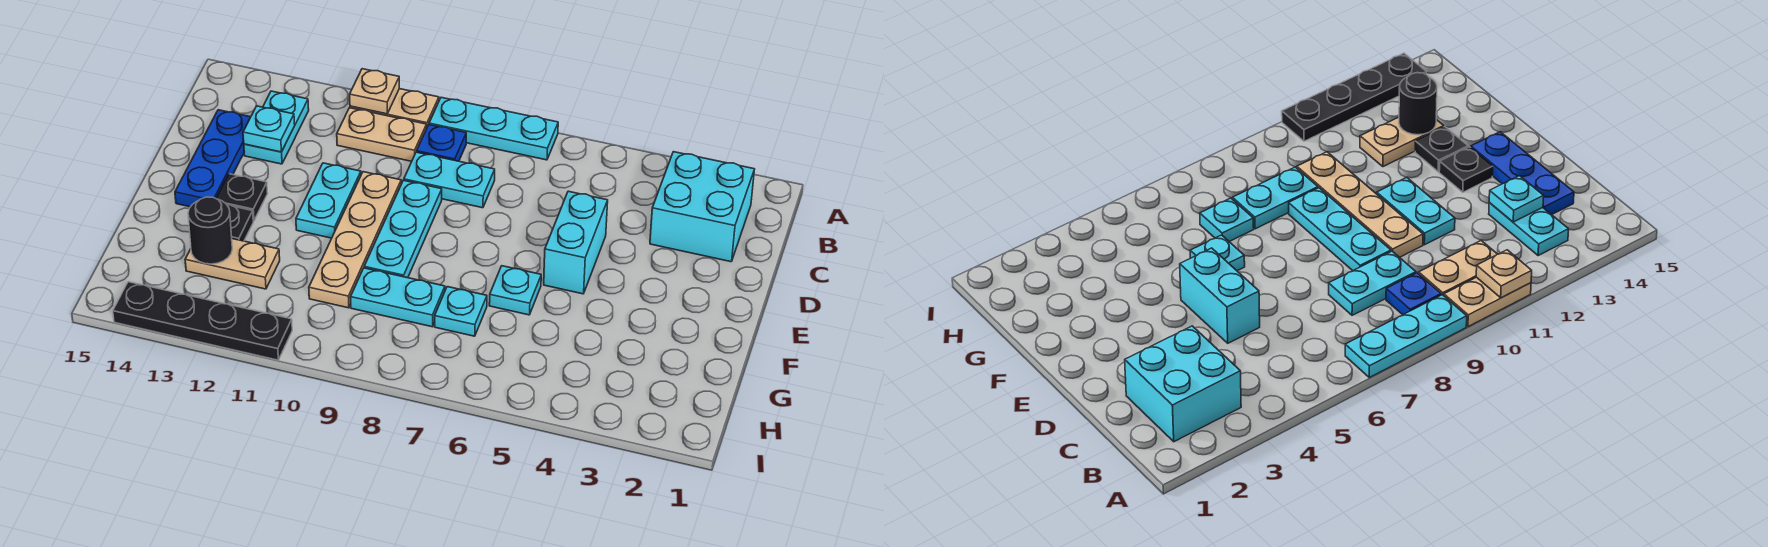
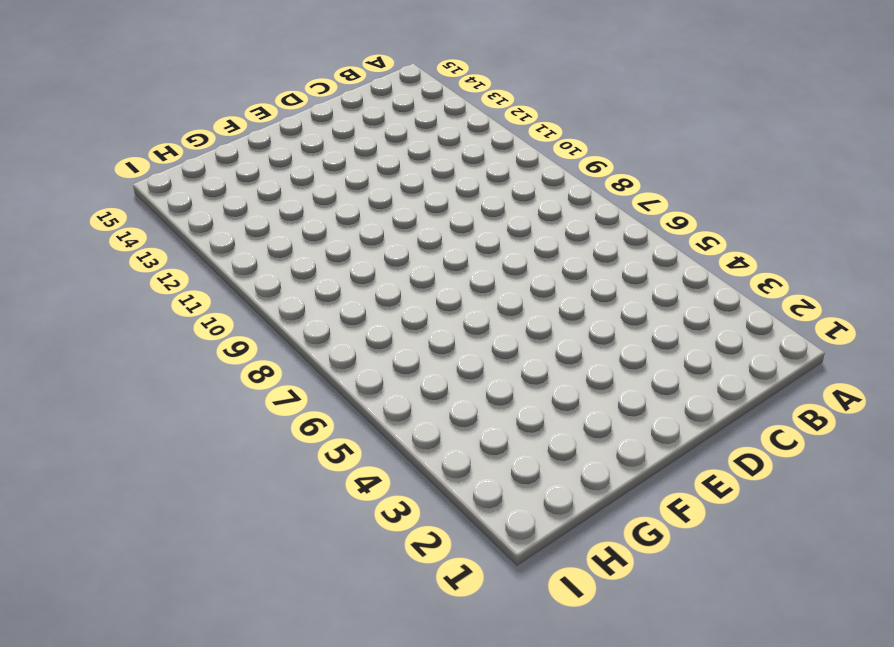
none -> cyan 1x3 plate [429,97,558,160]
none -> tan 1x2 plate [350,89,439,126]
none -> cyan 2x2 brick [650,152,754,262]

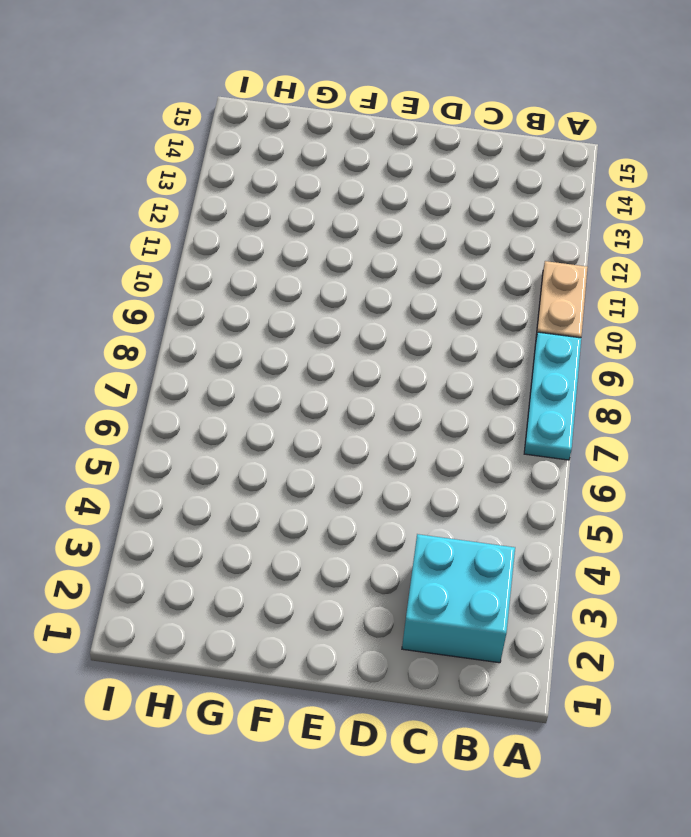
none -> blue 1x1 plate [417,125,466,161]
none -> tan 1x2 plate [337,108,427,161]
none -> cyan 1x2 plate [244,91,309,164]

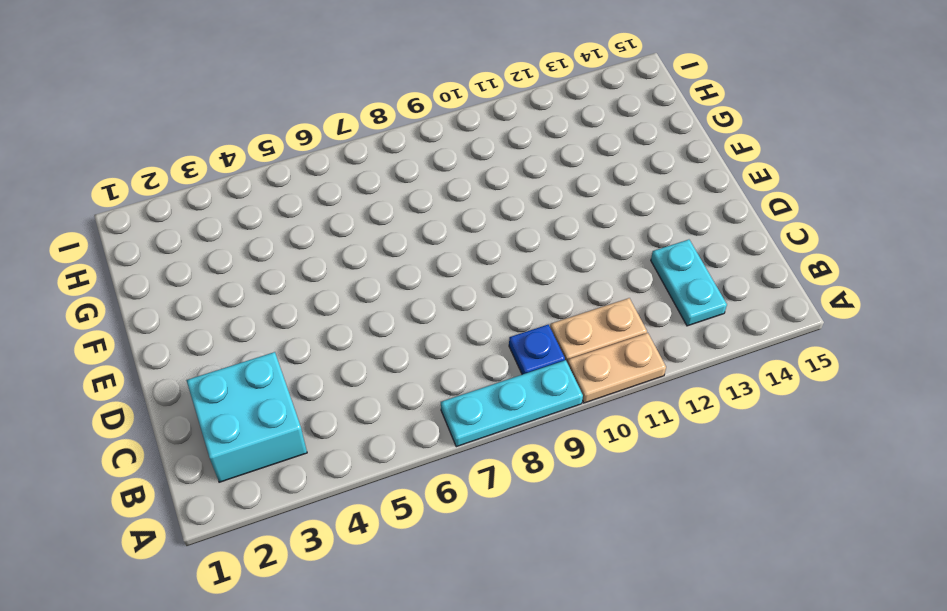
none -> cyan 1x2 plate [404,152,495,208]
none -> blue 1x3 plate [175,110,250,207]
none -> cyan 1x2 brick [544,191,608,294]

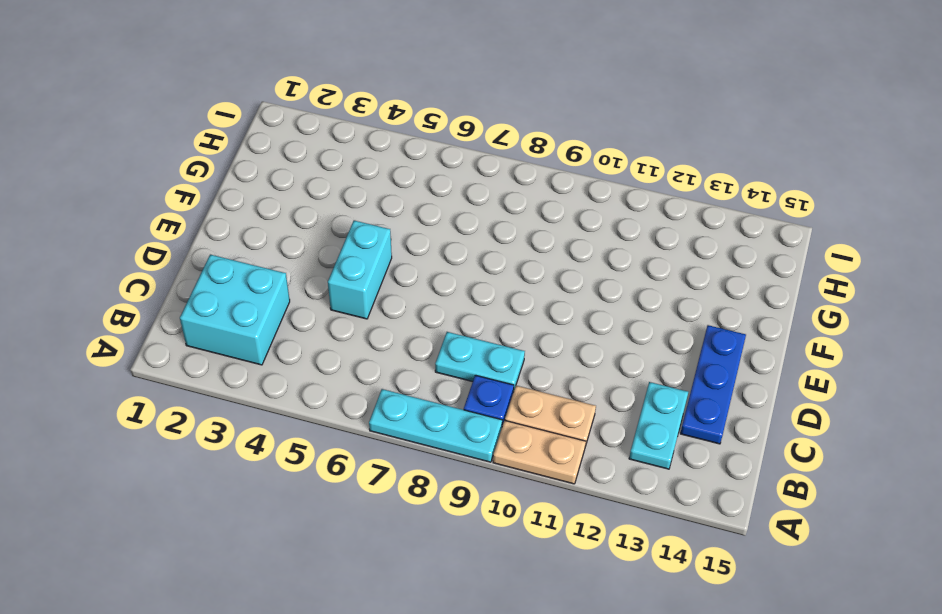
none -> cyan 1x3 plate [364,180,442,278]
none -> tan 1x4 plate [309,172,401,308]
none -> cyan 1x2 plate [296,163,361,238]

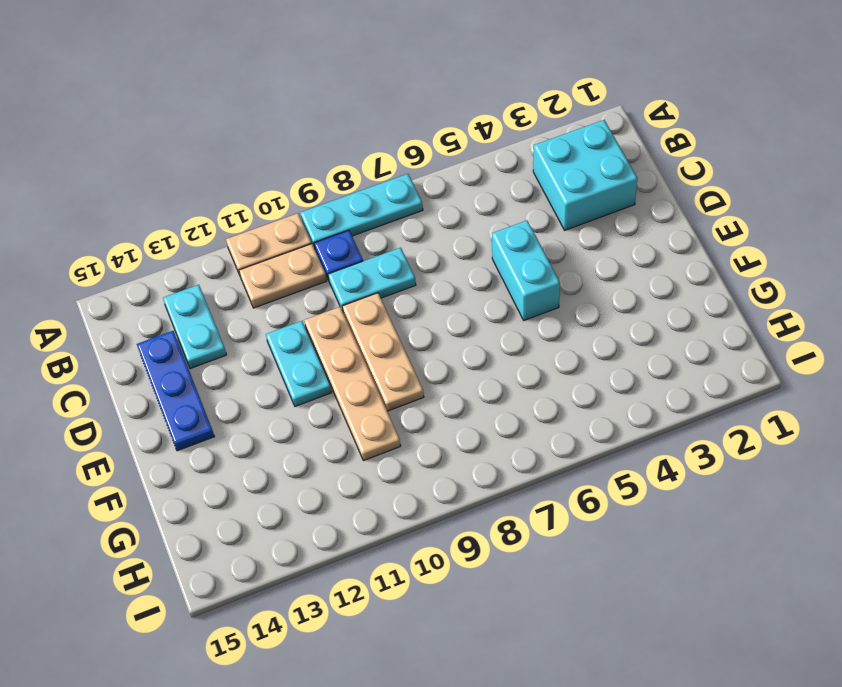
tan 1x3 plate [342,293,424,411] -> cyan 1x3 plate [364,180,442,278]
none -> black 1x1 plate [216,174,268,221]
none -> cyan 1x1 plate [489,266,541,315]
none -> black 1x1 plate [227,205,253,241]

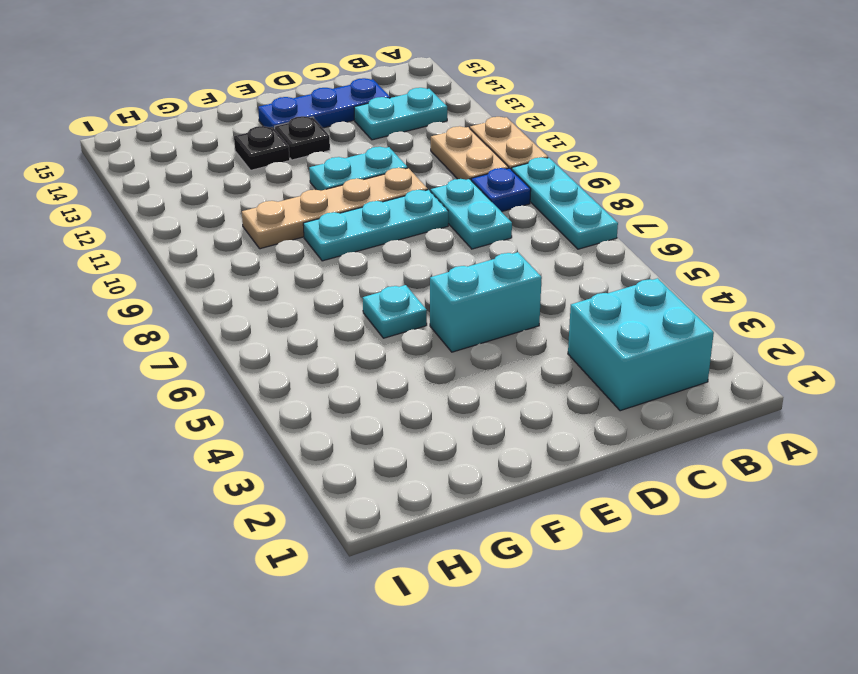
none -> cyan 1x1 plate [435,287,487,336]
none -> cyan 1x2 plate [351,268,445,327]
none -> tan 1x2 plate [185,239,280,289]

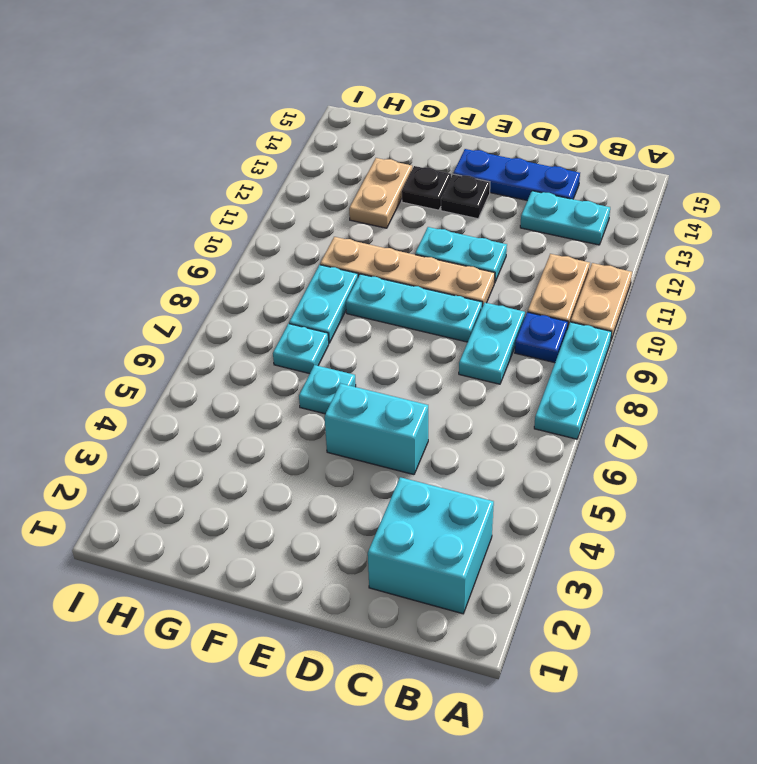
none -> black 1x4 plate [113,282,292,360]
none -> tan 1x1 plate [350,69,399,114]
none -> cyan 1x1 plate [243,106,295,152]

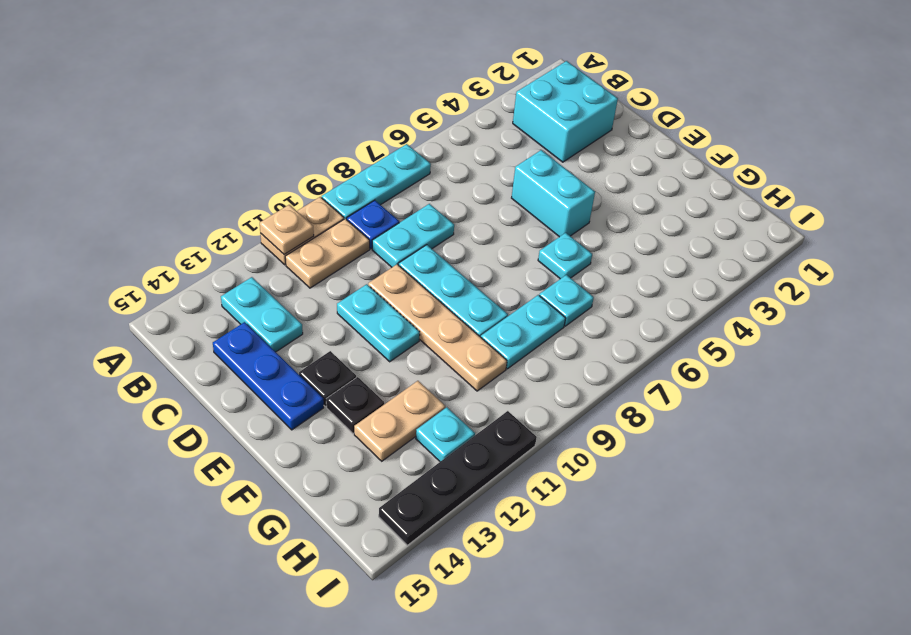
cyan 1x1 plate [416,407,475,462] -> cyan 1x1 plate moved to [243,106,295,152]
none -> black 1x1 round brick [188,197,232,264]

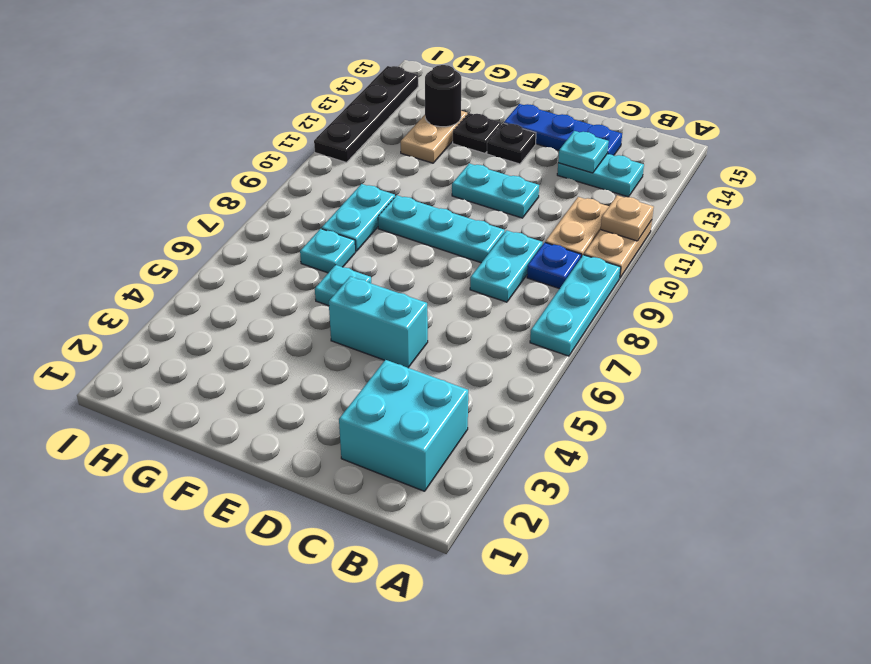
none -> tan 1x4 plate [309,172,401,308]

